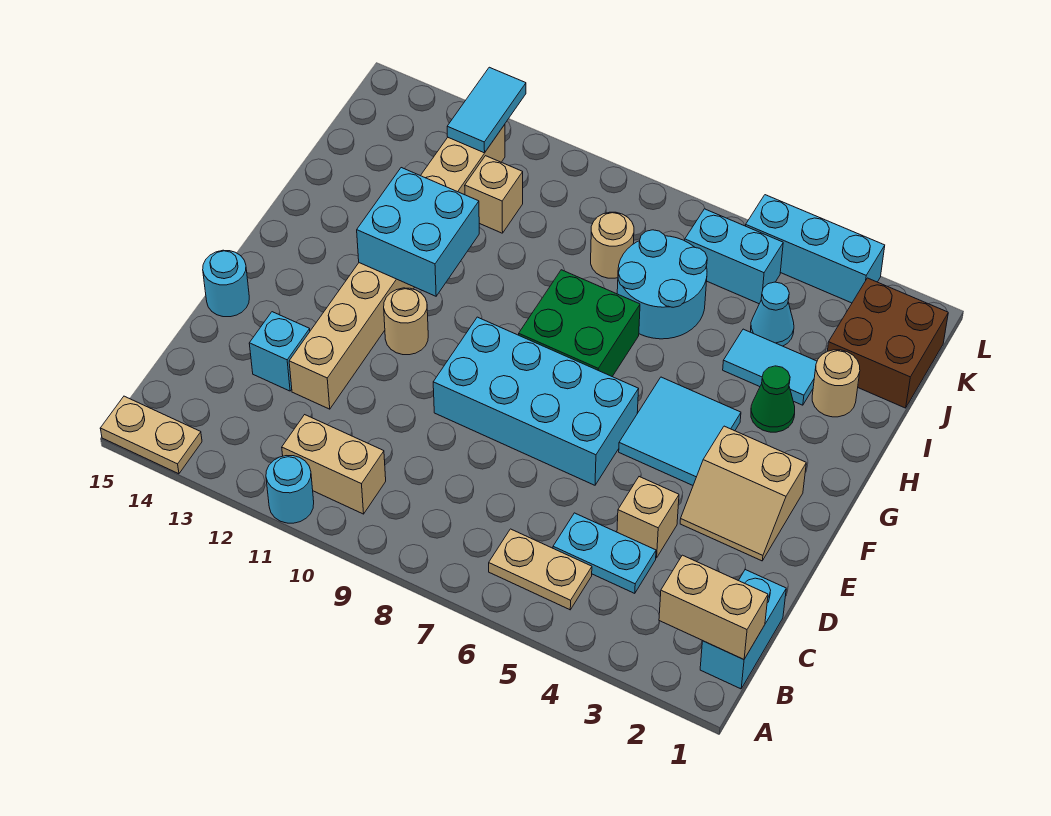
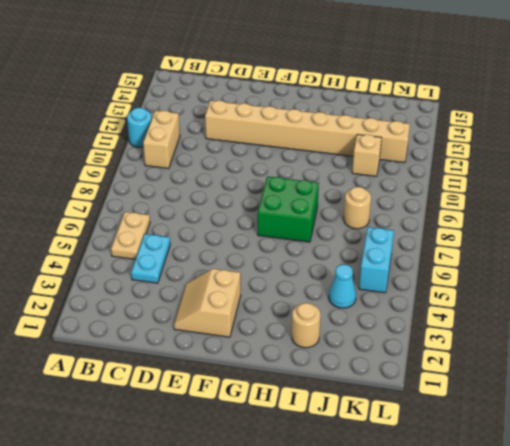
none -> tan 1x2 plate [100,396,202,474]
none -> cyan 1x2 brick [700,570,786,689]
none -> tan 1x1 brick [617,477,679,558]

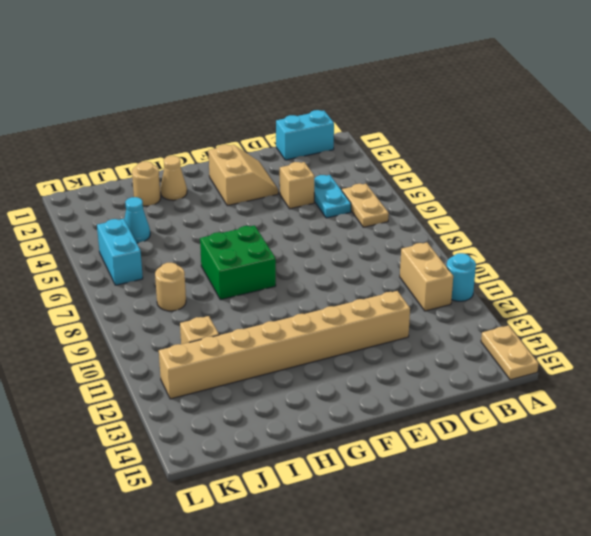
tan 1x1 cone [160,156,187,200] -> none
none -> cyan 1x1 brick [249,312,310,391]
none -> cyan 2x4 brick [433,317,639,485]
none -> cyan 1x1 round brick [203,250,249,317]

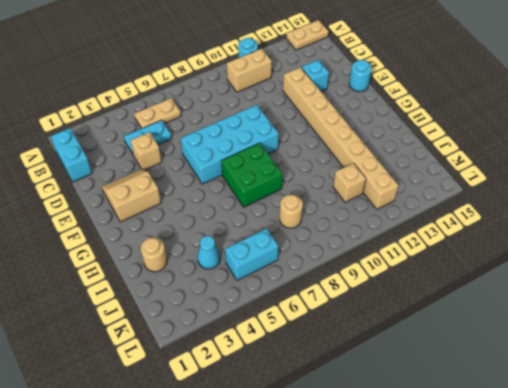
none -> cyan 2x2 tile [619,377,741,485]
none -> tan 1x1 round brick [384,288,428,355]
none -> green 1x1 cone [751,366,795,432]

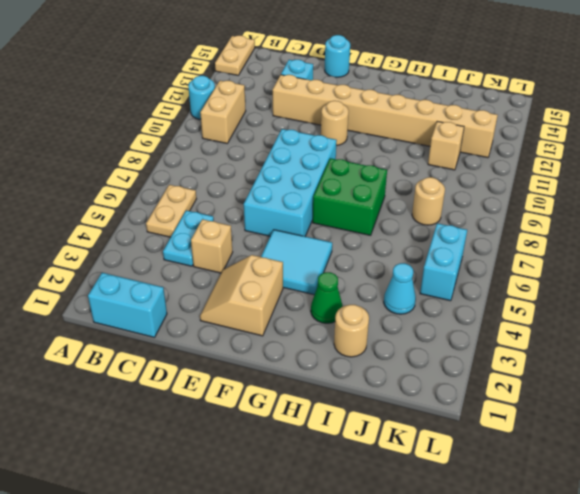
none -> cyan 1x2 tile [723,329,817,405]
none -> cyan 2x2 round brick [617,230,707,339]
none -> brown 2x2 brick [828,278,948,408]

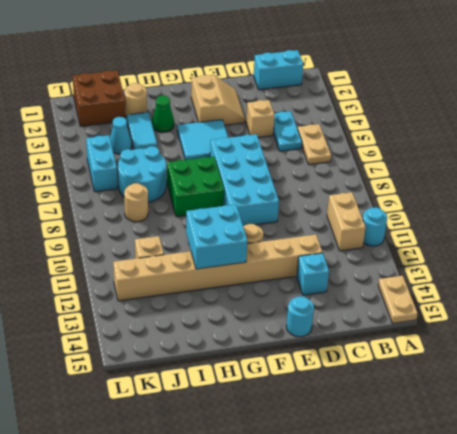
none -> cyan 1x3 brick [746,195,885,303]
none -> tan 1x2 brick [659,555,768,659]
none -> cyan 1x2 tile [447,67,526,153]

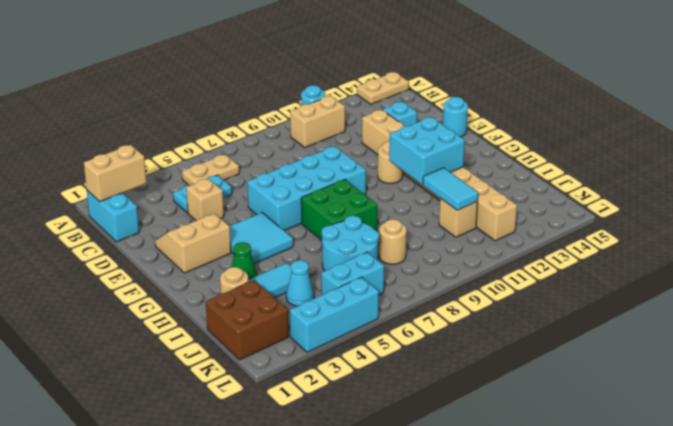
cyan 1x2 tile [423,168,478,210] -> cyan 1x2 tile moved to [447,67,526,153]

